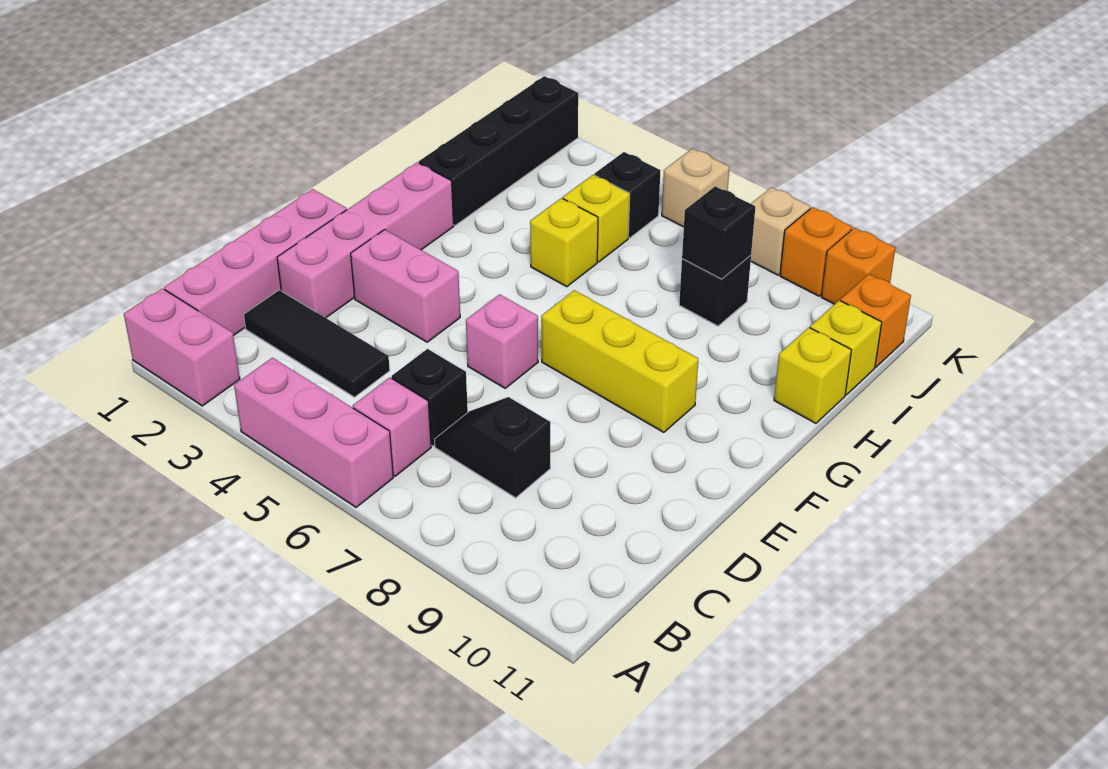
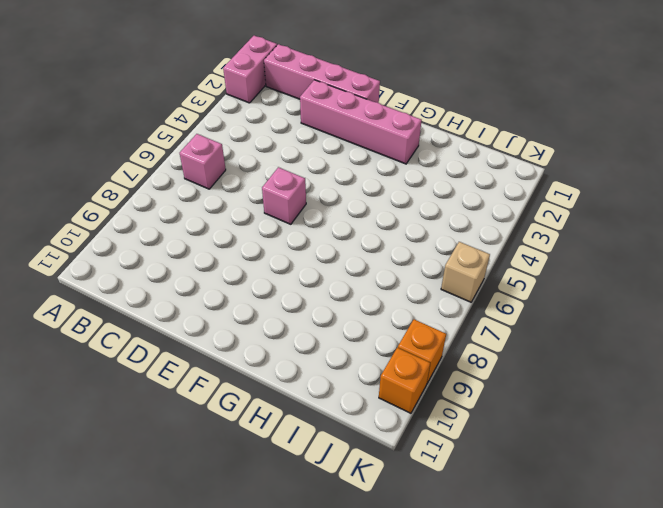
none -> pink 1x3 brick [234,358,393,507]
none -> black 1x3 tile [244,290,390,397]
none -> black 1x1 brick [392,349,468,446]

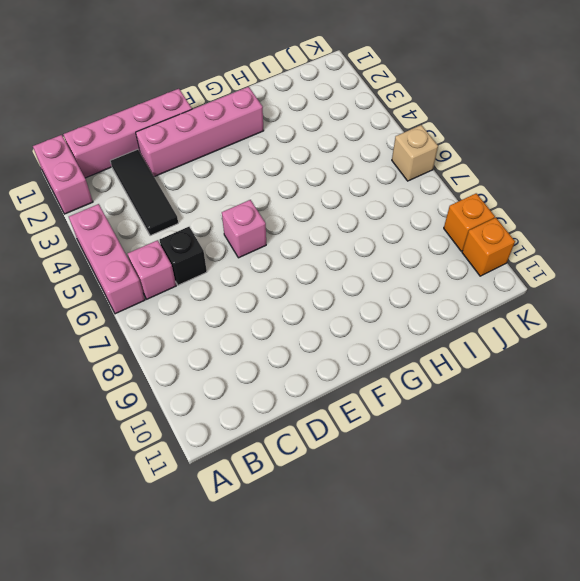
none -> black 1x2 slope [434,397,550,498]
none -> pink 1x2 brick [351,230,460,342]
none -> yellow 1x3 brick [541,290,698,432]

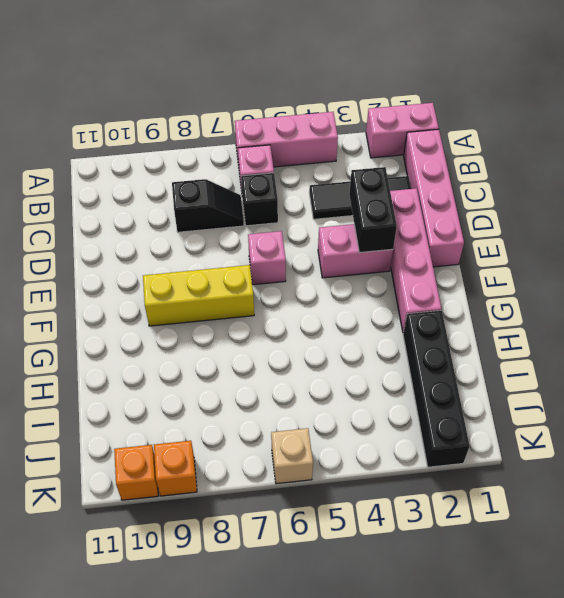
black 1x2 brick [349,167,397,253] -> none
none -> yellow 1x1 brick [530,198,598,287]
none -> yellow 1x1 brick [774,328,851,423]
none -> yellow 1x1 brick [563,175,630,262]

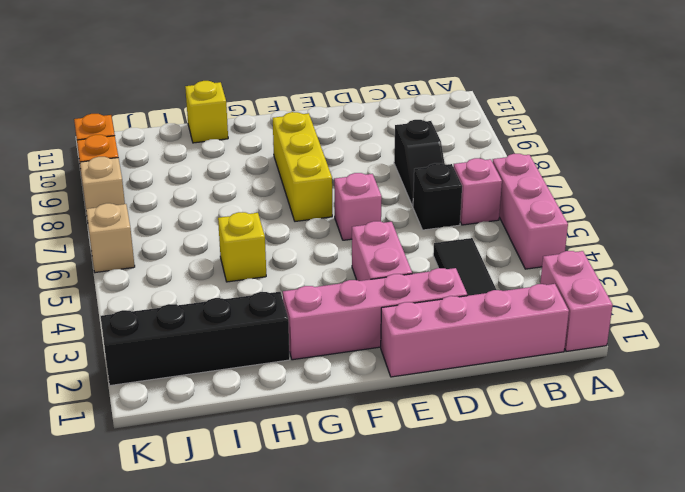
none -> yellow 1x1 brick [563,175,630,262]
none -> black 1x1 brick [679,255,751,326]
none -> yellow 1x1 brick [810,300,882,395]

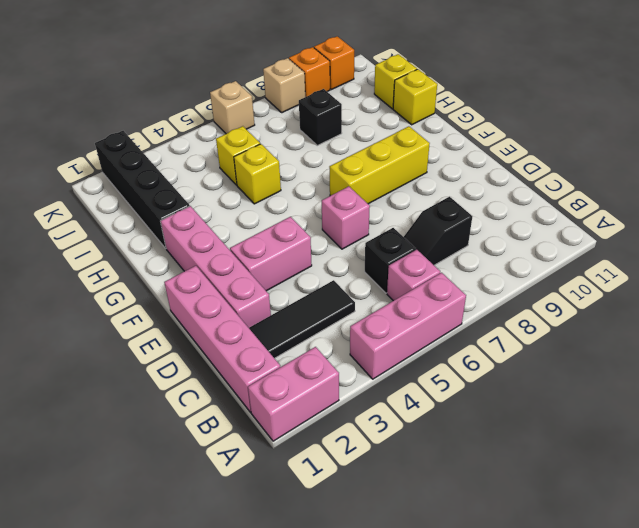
none -> black 1x1 brick [595,152,660,238]
none -> orange 1x1 brick [841,274,911,367]
none -> black 1x1 brick [682,186,755,279]

